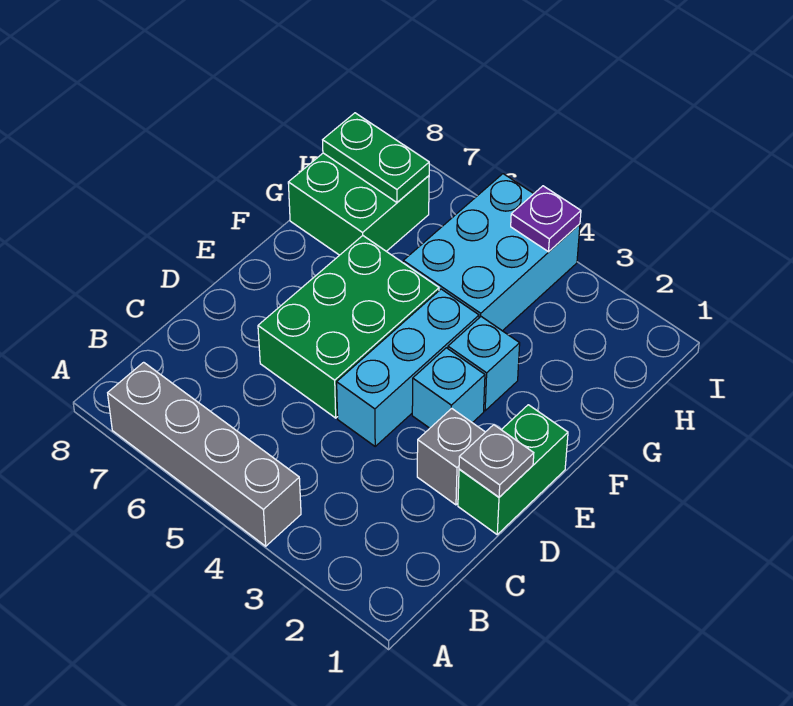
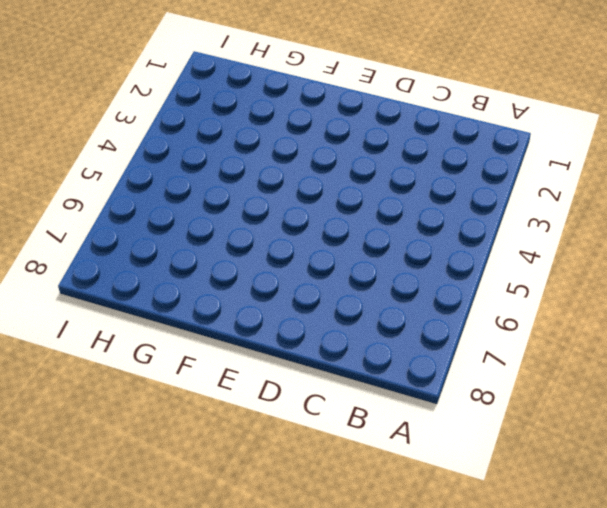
none -> grey 1x4 brick [108,362,301,546]
none -> green 1x2 brick [458,405,568,534]
none -> grey 1x1 brick [417,408,485,505]

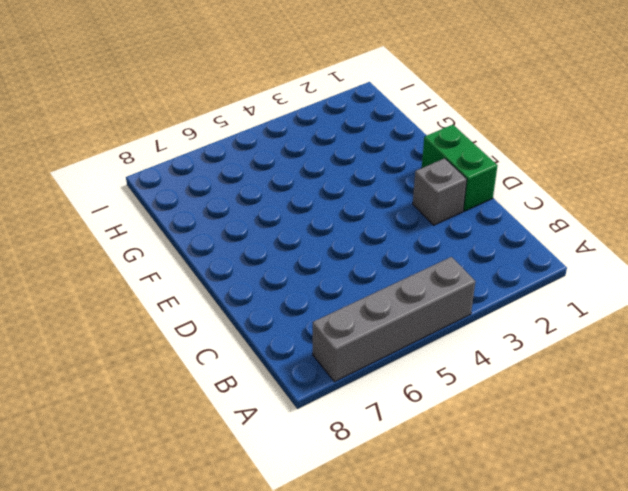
none -> cyan 1x3 brick [337,289,479,446]
none -> green 2x3 brick [258,236,439,418]
none -> cyan 1x1 brick [412,348,485,428]

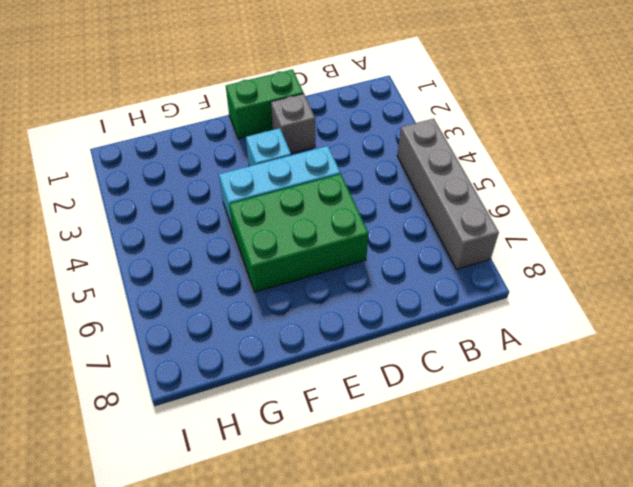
none -> cyan 1x1 brick [448,317,520,411]
none -> cyan 2x3 brick [403,174,580,331]
none -> green 2x2 brick [288,153,429,255]

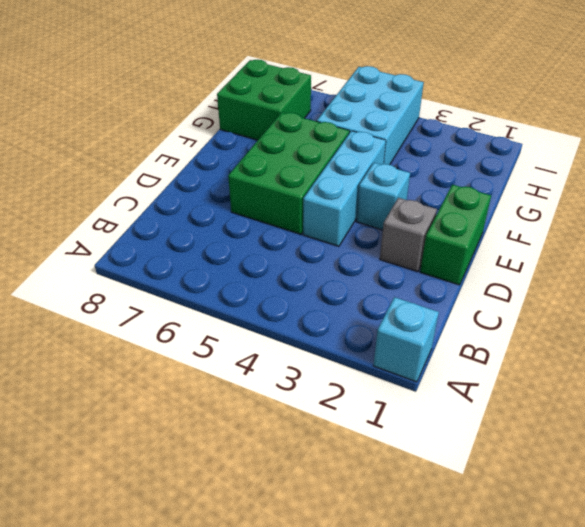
cyan 1x1 brick [373,297,439,382] -> cyan 1x1 brick moved to [448,317,520,411]
none -> grey 1x4 brick [108,362,301,546]
none -> grey 1x1 plate [459,425,534,497]
none -> green 1x2 plate [323,113,429,202]

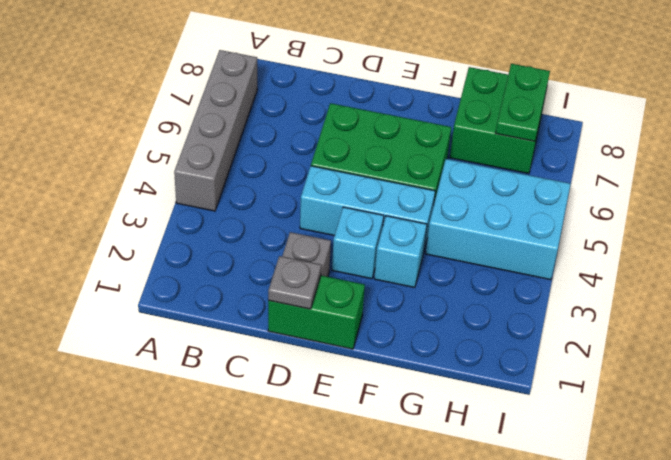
none -> purple 1x1 plate [511,186,581,252]

